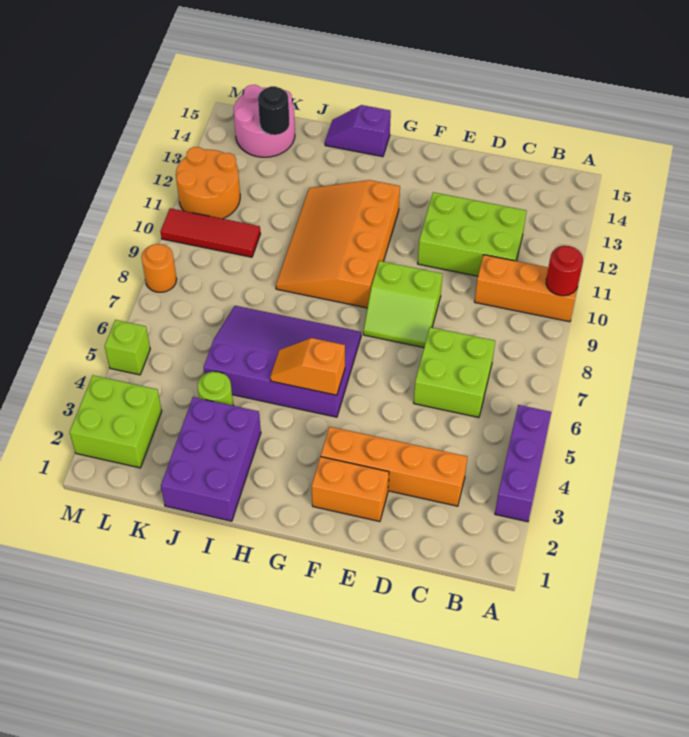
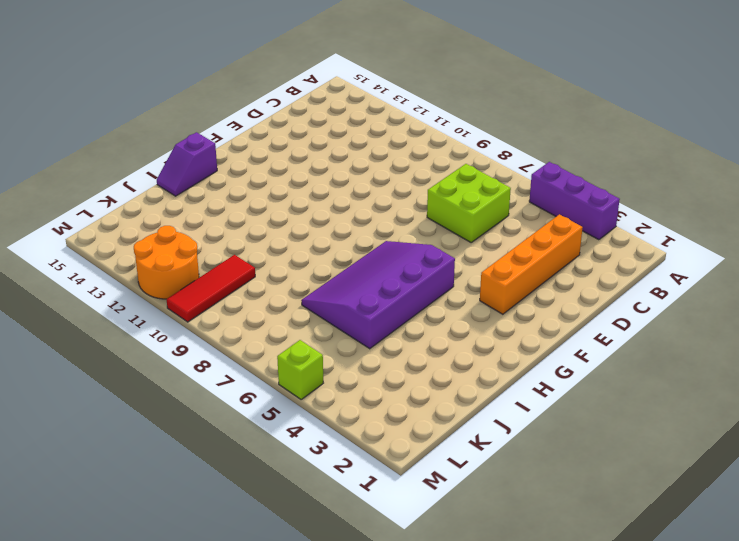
none -> orange 1x3 brick [475,255,577,322]
none -> lime 2x3 brick [418,192,526,276]
none -> orange 1x2 brick [312,457,389,521]

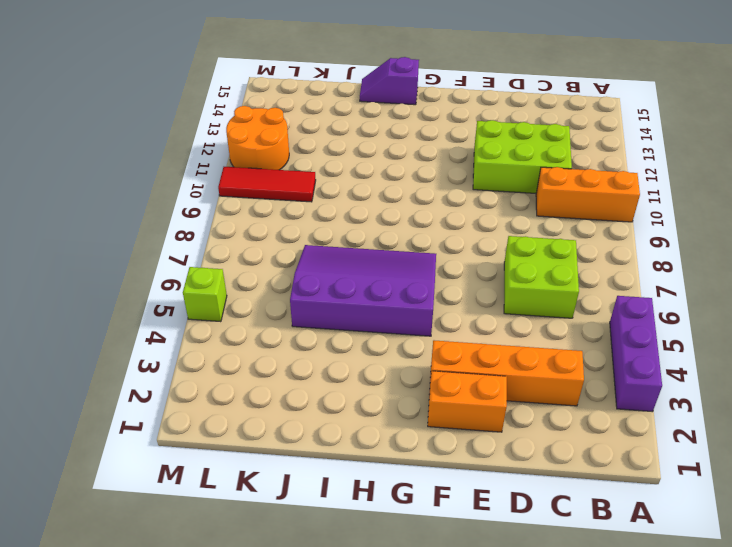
none -> lime 2x2 slope [363,261,442,348]
none -> orange 3x4 slope [276,180,400,308]
none -> purple 2x3 brick [161,397,261,521]

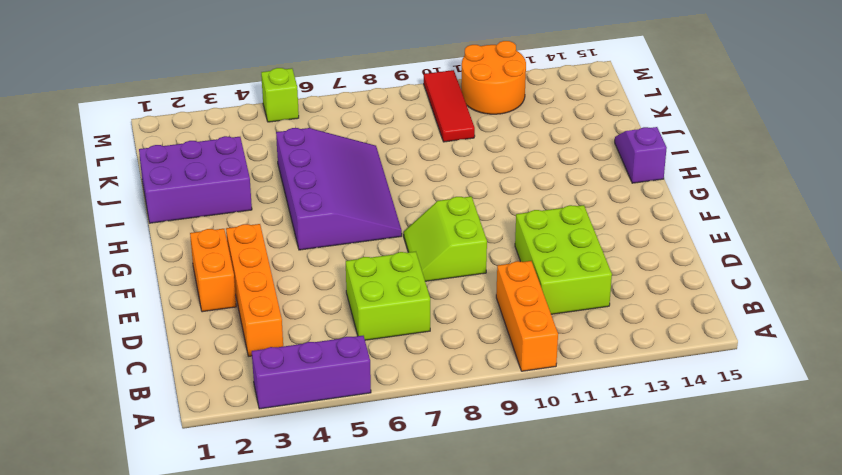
none -> orange 3x4 slope [276,180,400,308]
none -> lime 1x1 round brick [198,371,233,406]
none -> pink 2x2 round brick [234,85,295,157]

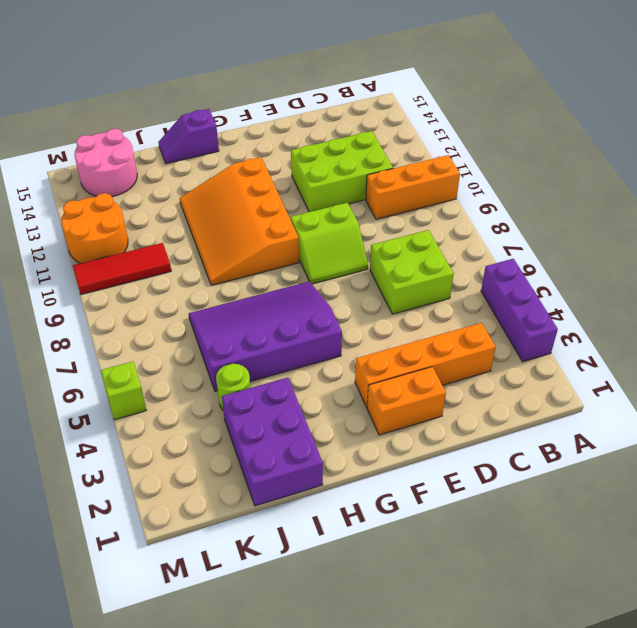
none -> lime 2x2 brick [70,376,162,468]
none -> orange 1x1 round brick [141,244,177,292]
none -> red 1x1 round brick [546,246,583,296]

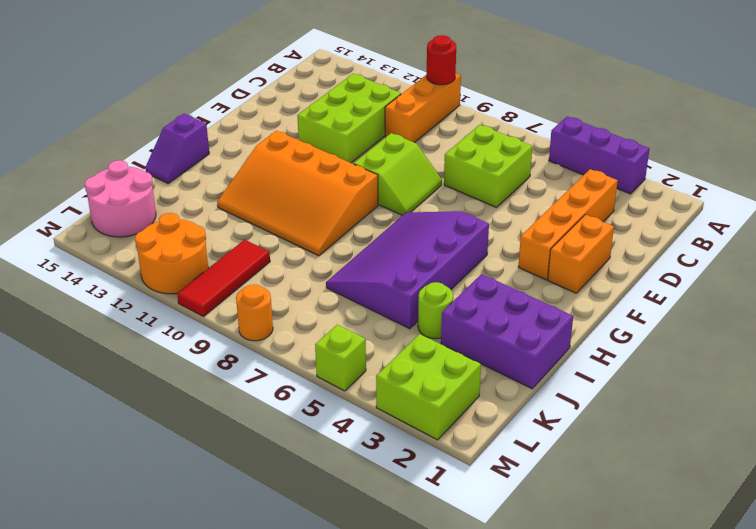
none -> orange 1x2 slope [270,338,345,395]
none -> black 1x1 round brick [258,86,289,135]

